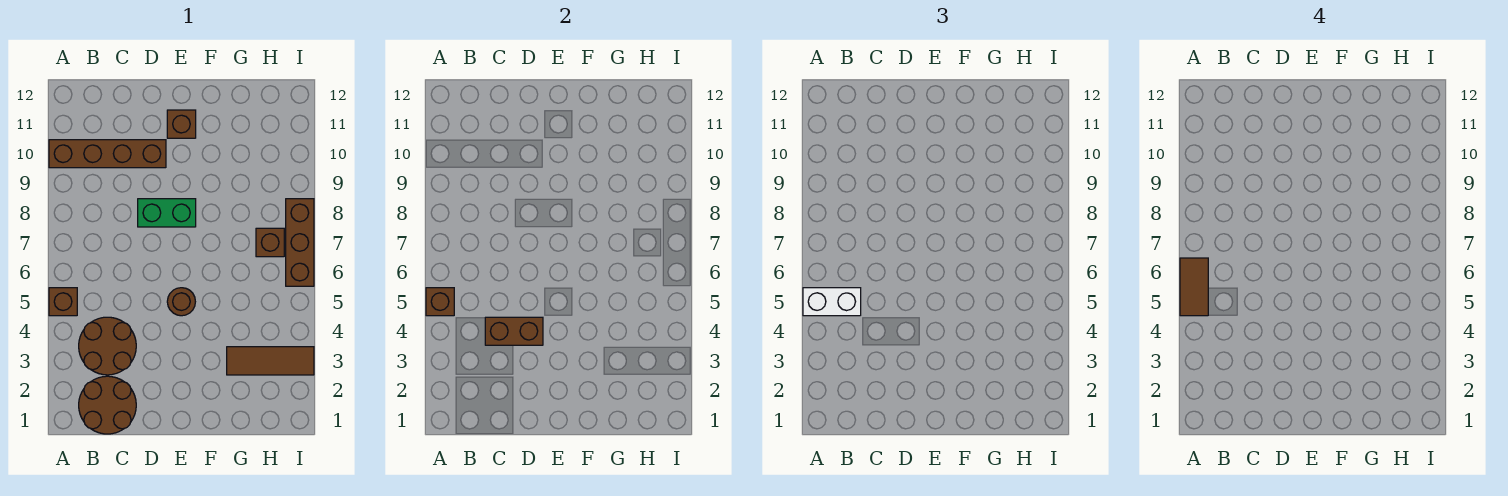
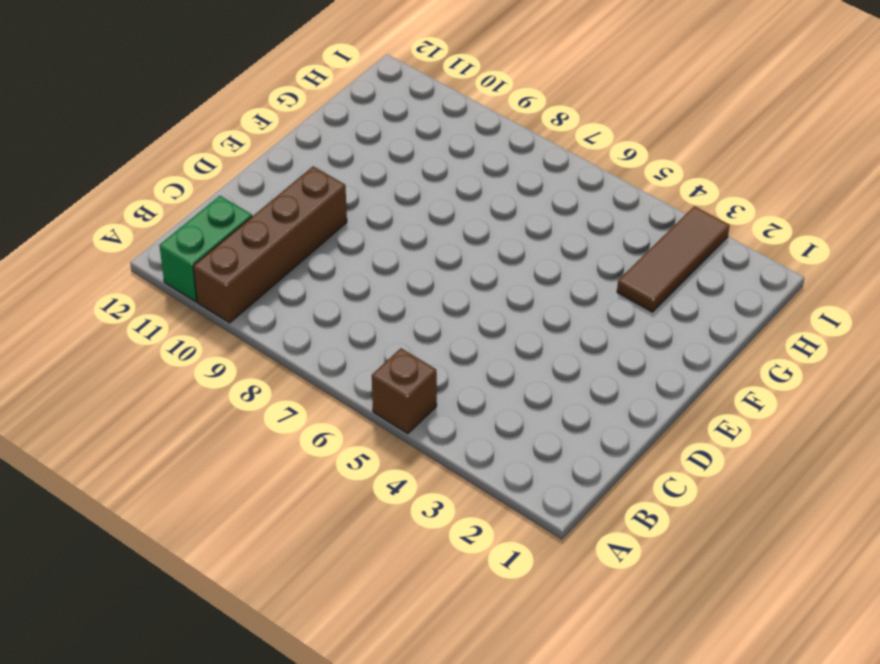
green 1x2 brick [159,196,252,302] -> green 1x2 brick moved to [138,199,196,227]
none -> brown 2x2 round brick [79,376,136,434]
none -> brown 2x2 round brick [79,317,136,375]
none -> brown 1x1 round brick [167,288,195,316]

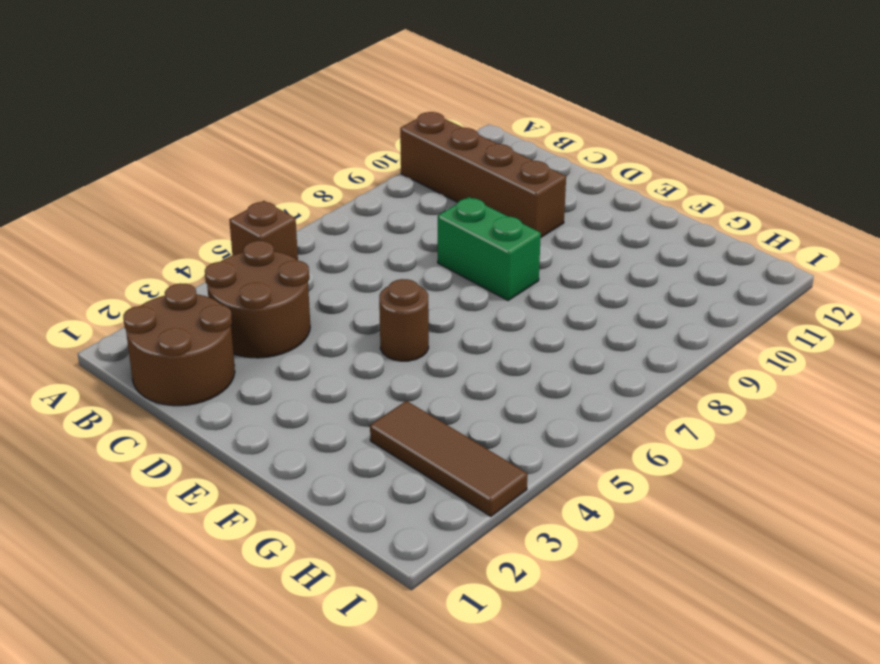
none -> brown 1x1 brick [167,110,196,138]
none -> brown 1x1 brick [256,228,284,257]
none -> brown 1x3 brick [286,199,314,286]

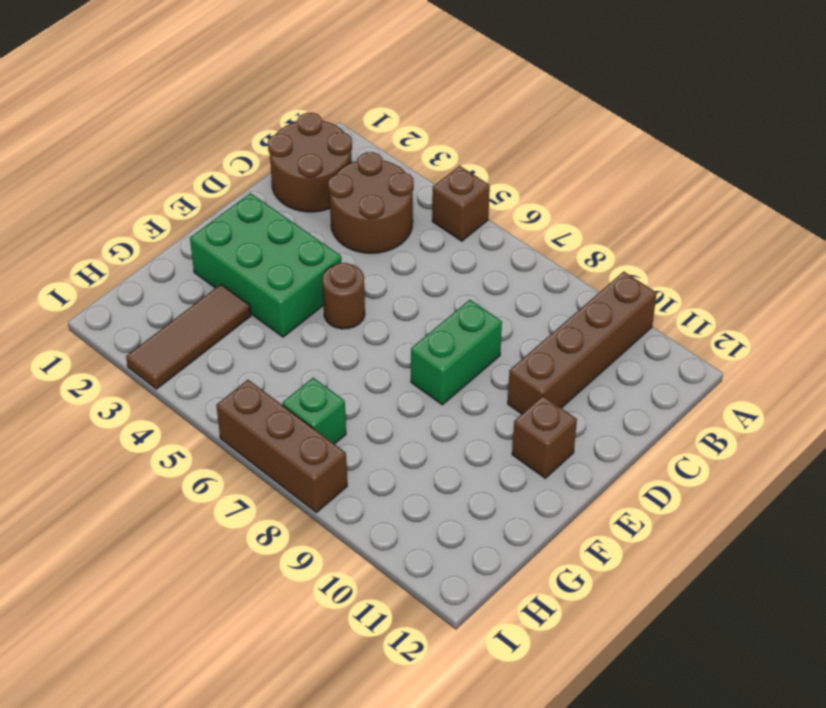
green 2x3 brick [190,193,341,337] -> none
green 1x1 brick [282,378,346,444] -> brown 1x1 brick [256,228,284,257]
none -> brown 1x1 brick [426,288,454,316]
none -> brown 1x2 brick [485,317,543,345]
none -> white 1x2 brick [803,288,861,316]

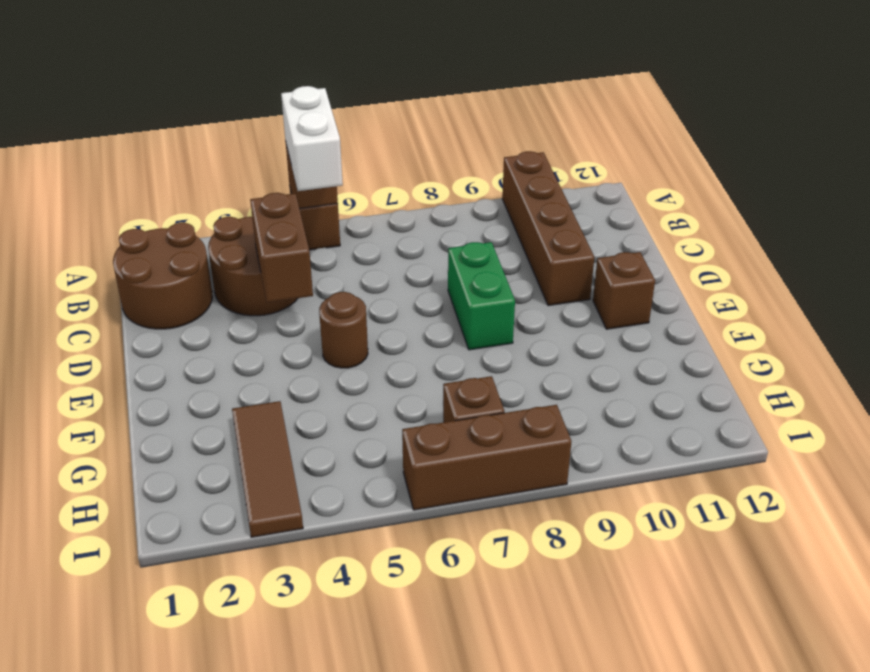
none -> brown 1x2 tile [1180,258,1208,316]

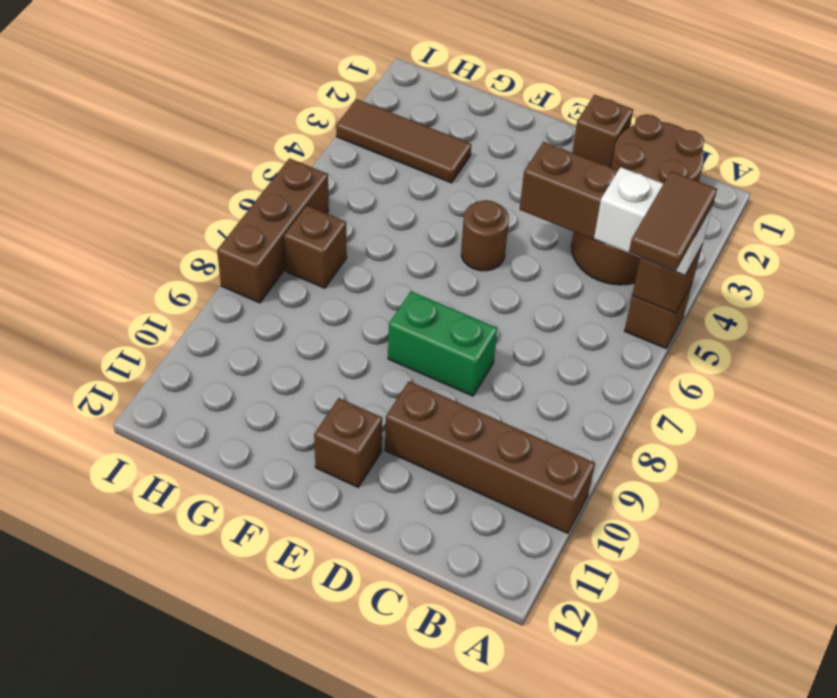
brown 1x1 brick [572,95,633,168] -> none

